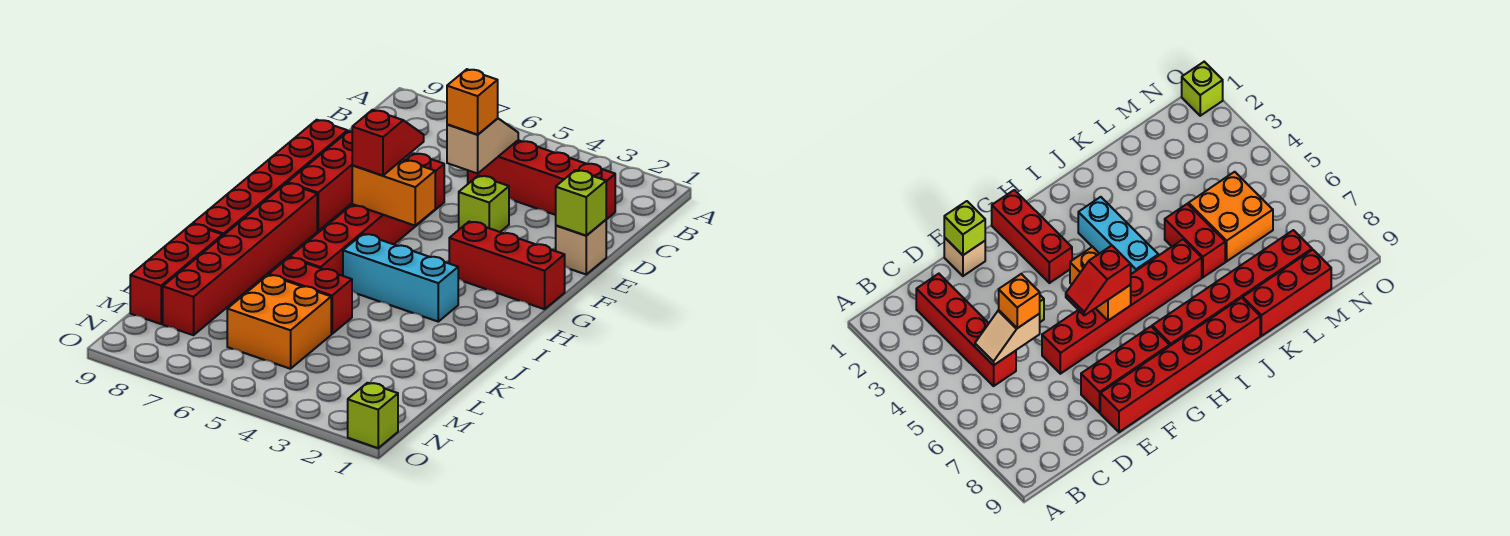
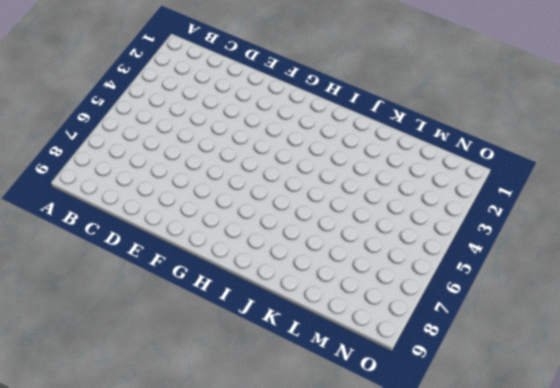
none -> red 1x4 brick [468,140,615,220]
none -> tan 1x1 brick [556,220,606,274]
none -> lime 1x1 brick [459,176,509,232]

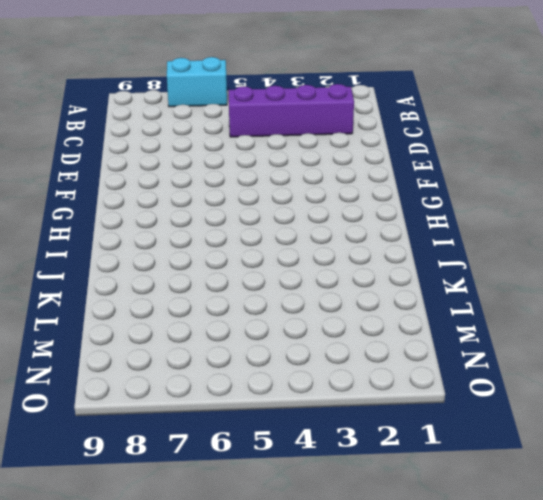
cyan 1x2 brick [167,57,227,107] -> none
purple 1x4 brick [229,84,354,137] -> red 1x4 brick [468,140,615,220]
none -> tan 1x1 brick [556,220,606,274]
none -> lime 1x1 brick [459,176,509,232]
none -> red 1x6 brick [290,153,444,276]

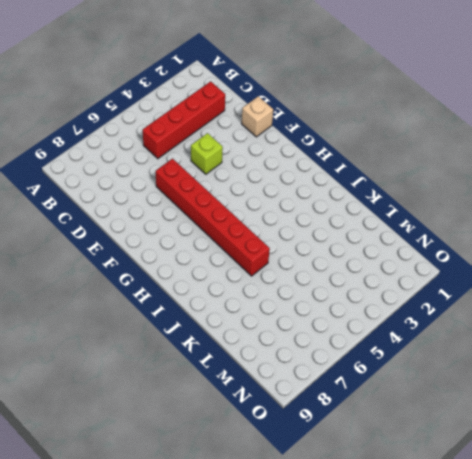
none -> red 1x3 brick [288,131,353,231]
none -> red 1x6 brick [193,120,347,236]
none -> red 1x3 brick [449,222,565,309]

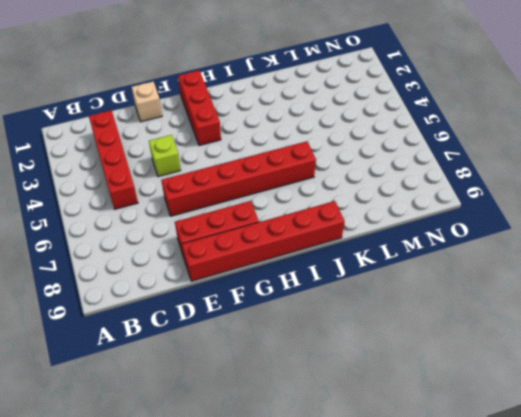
none -> red 1x6 brick [163,183,317,335]
none -> cyan 1x3 brick [343,234,458,322]
none -> red 1x2 brick [269,258,352,334]

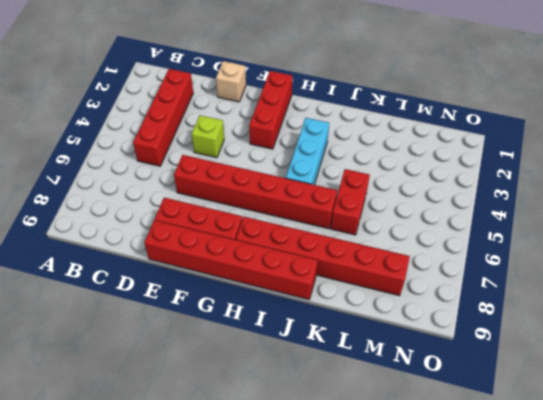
none -> red 1x3 brick [130,224,223,324]
none -> orange 2x2 brick [227,275,331,369]
none -> lime 1x1 brick [348,383,398,448]

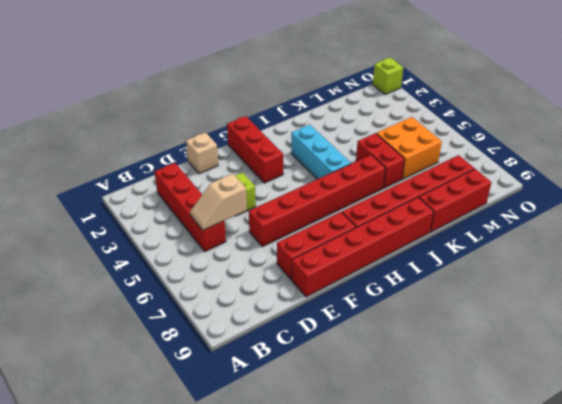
none -> lime 1x1 brick [556,170,606,236]
none -> orange 1x2 brick [352,159,435,225]
none -> orange 1x1 brick [447,69,498,135]

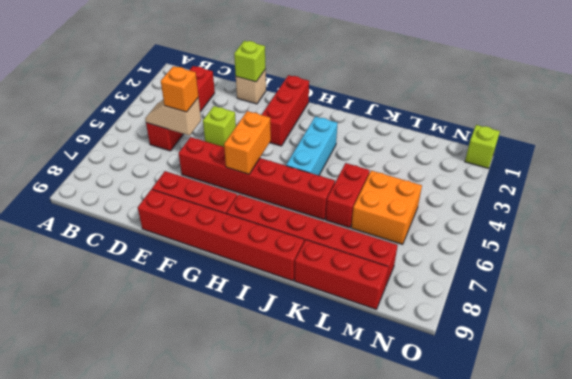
none -> red 1x2 slope [352,110,424,176]

